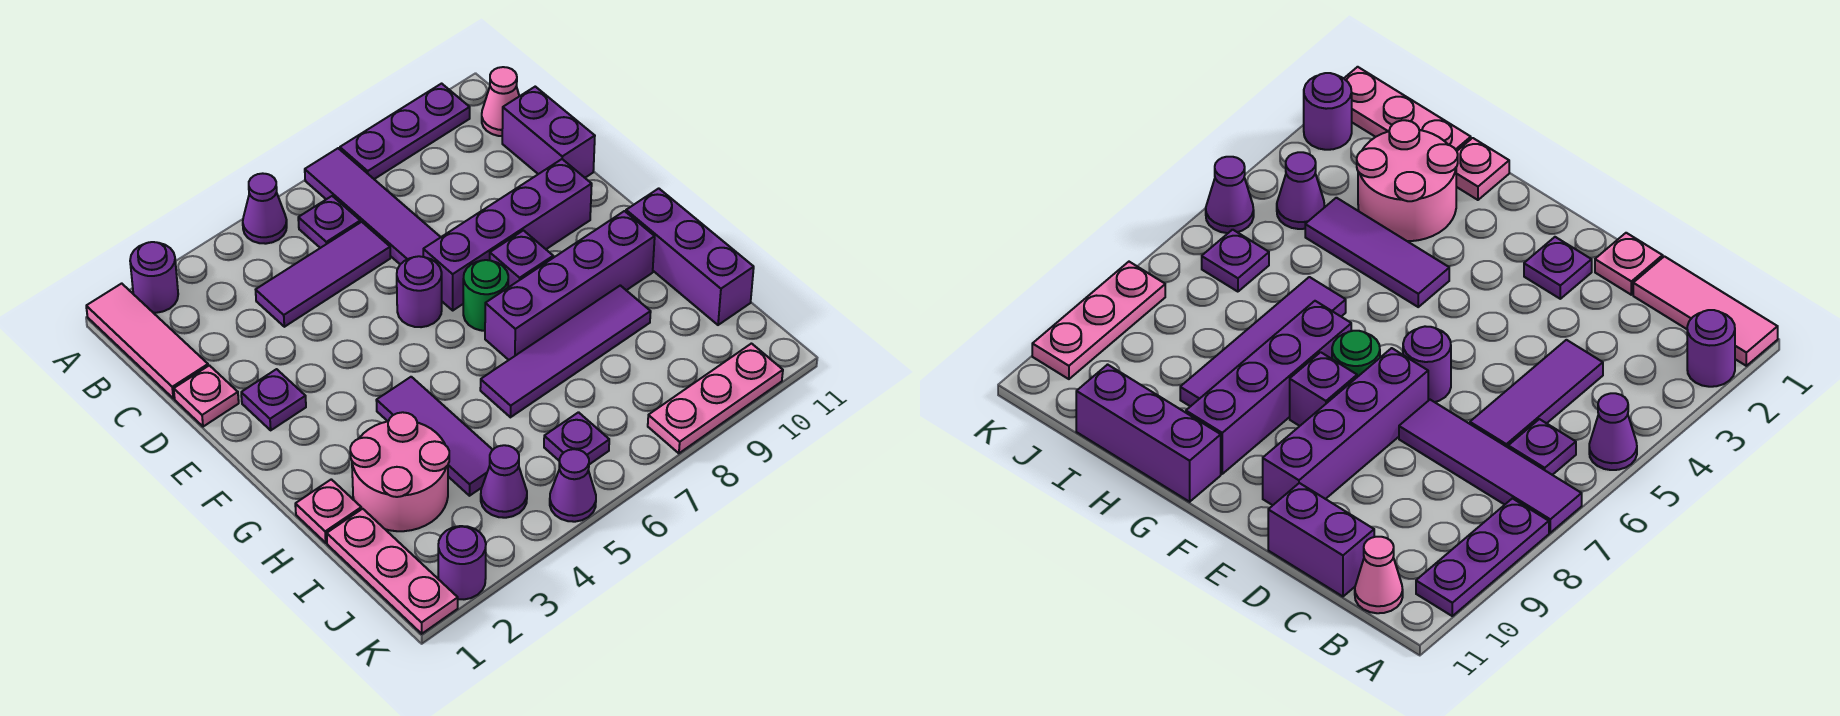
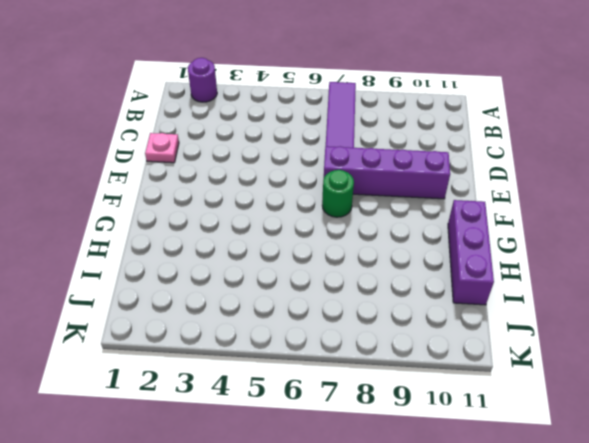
none -> pink 1x3 tile [86,283,208,398]
none -> purple 1x1 cone [243,173,287,244]
none -> purple 1x3 plate [340,84,470,179]

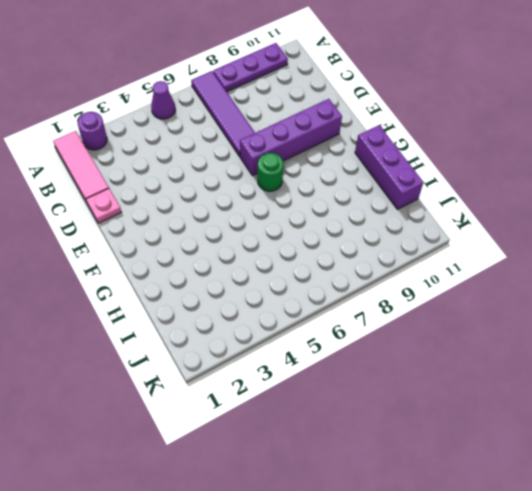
none -> purple 1x1 plate [298,196,360,248]
none -> pink 1x1 cone [482,67,519,136]
none -> purple 1x3 tile [256,222,390,327]

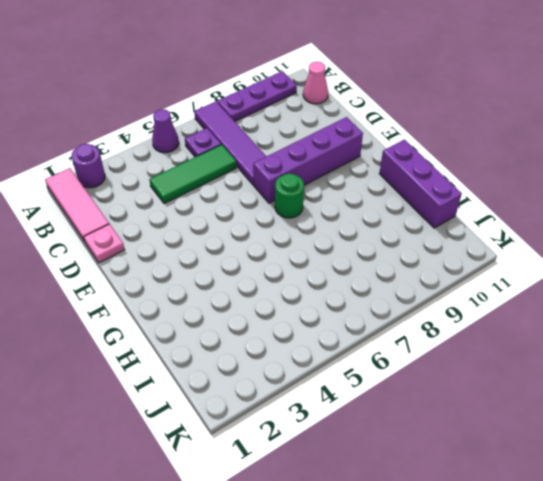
green 1x3 tile [149,144,236,204] -> purple 1x3 tile [256,222,390,327]
none -> purple 1x2 brick [502,87,595,178]
none -> purple 1x1 plate [241,369,306,430]
none -> purple 1x1 round brick [397,256,442,327]

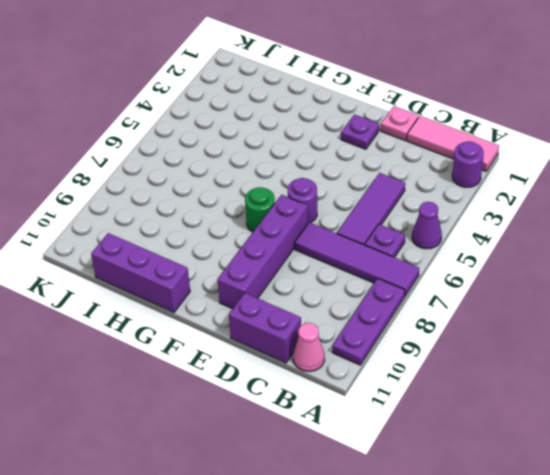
none -> purple 1x1 brick [490,230,553,287]
none -> purple 1x3 tile [376,377,492,496]
none -> purple 1x4 brick [485,211,655,360]

